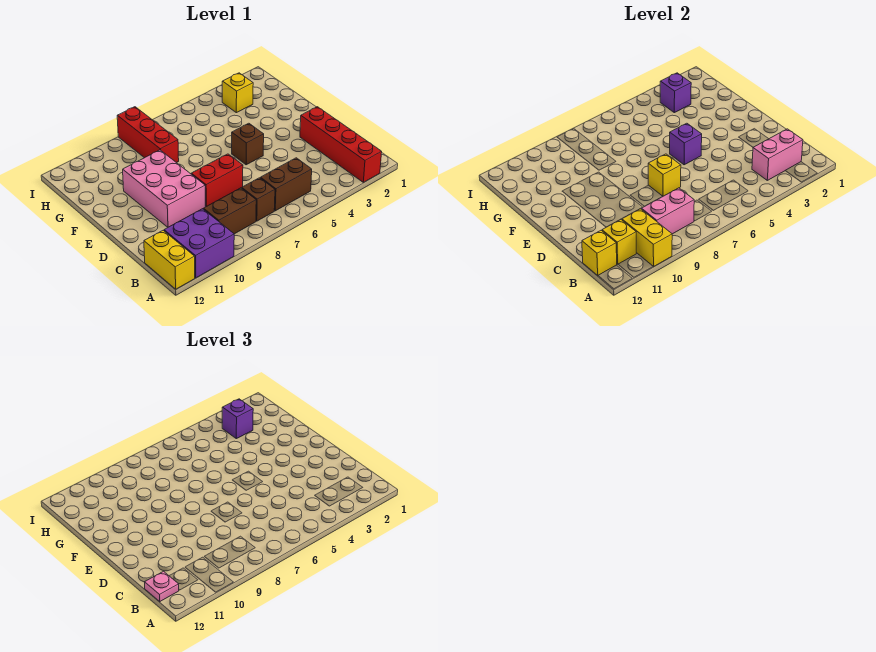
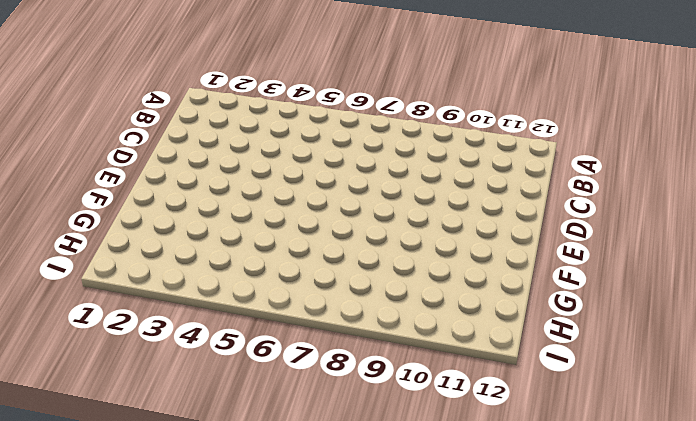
none -> red 1x4 brick [300,107,382,182]
none -> purple 2x2 brick [164,209,234,278]
none -> yellow 1x2 brick [144,231,195,289]

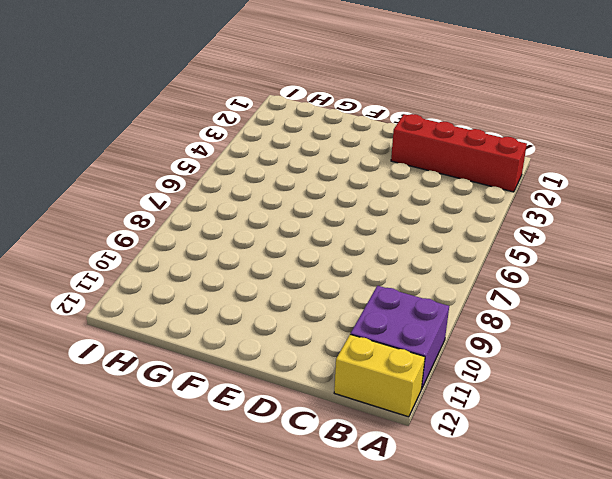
none -> brown 1x2 brick [260,158,312,211]
none -> brown 1x1 brick [242,178,275,221]
none -> brown 1x2 brick [203,188,256,234]

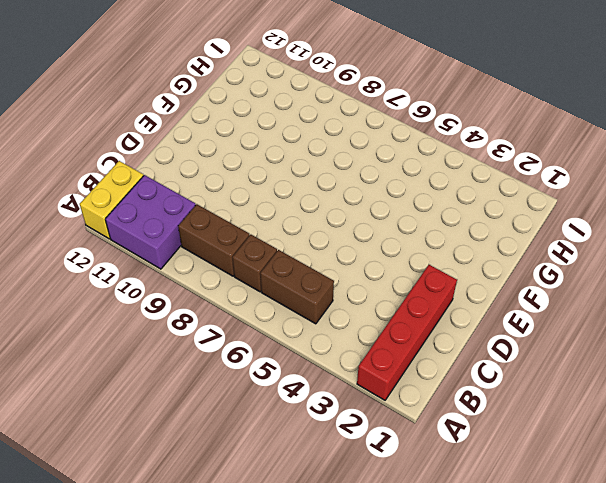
none -> red 1x2 brick [191,154,243,206]
none -> pink 2x3 brick [123,150,205,227]
none -> brown 1x1 brick [232,123,264,165]

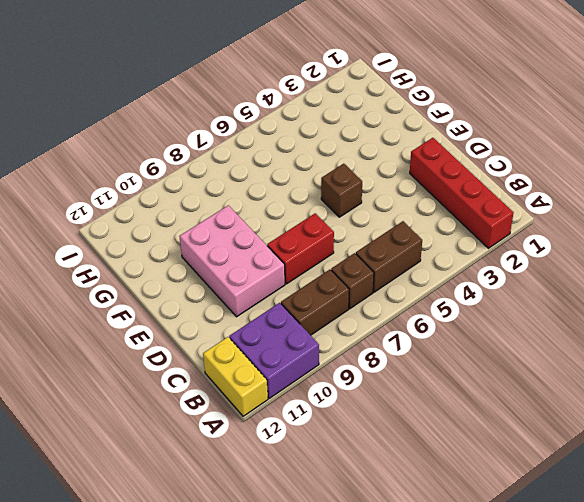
none -> red 1x3 brick [117,107,179,163]
none -> yellow 1x1 brick [222,73,253,113]
none -> yellow 1x2 brick [622,209,672,267]

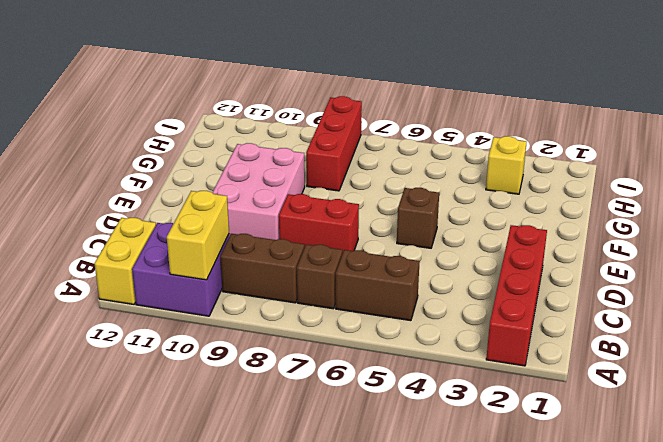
none -> pink 1x2 brick [752,129,803,180]
none -> pink 1x2 brick [641,188,694,234]
none -> yellow 1x1 brick [602,219,636,264]

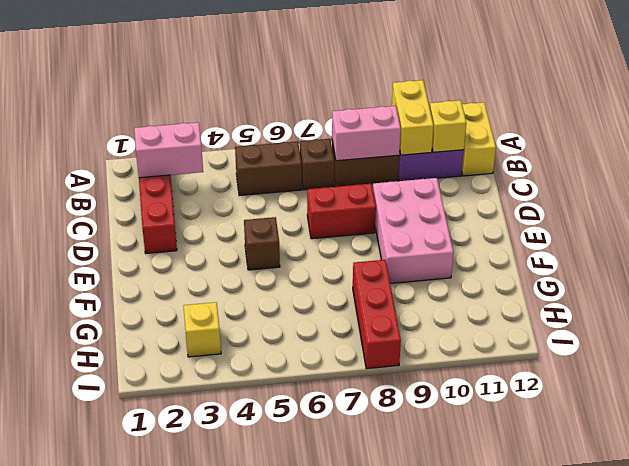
none -> yellow 1x1 brick [582,231,617,275]
none -> yellow 1x1 brick [648,154,681,196]
none -> purple 1x1 brick [670,123,702,165]

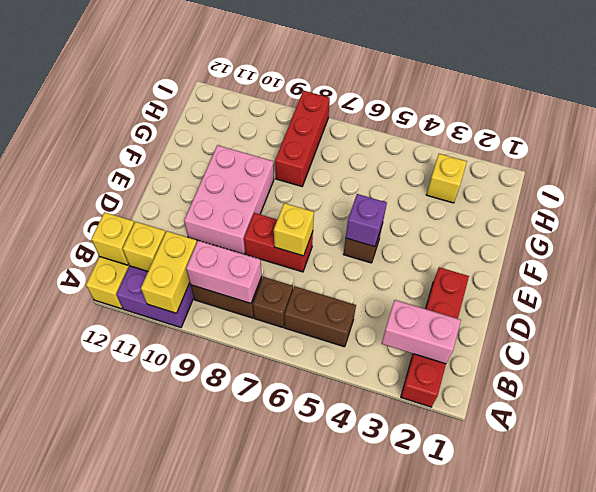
none -> purple 1x1 brick [660,73,691,113]
none -> pink 1x1 plate [145,571,179,601]
none -> purple 1x1 brick [222,399,253,439]

